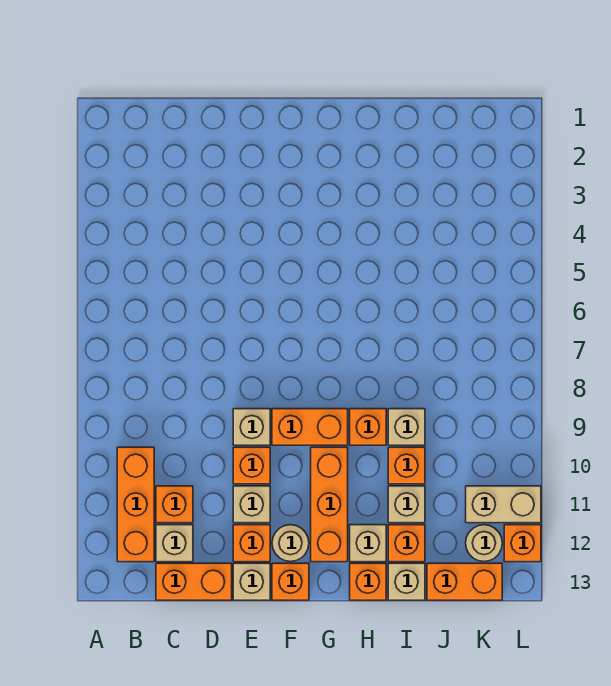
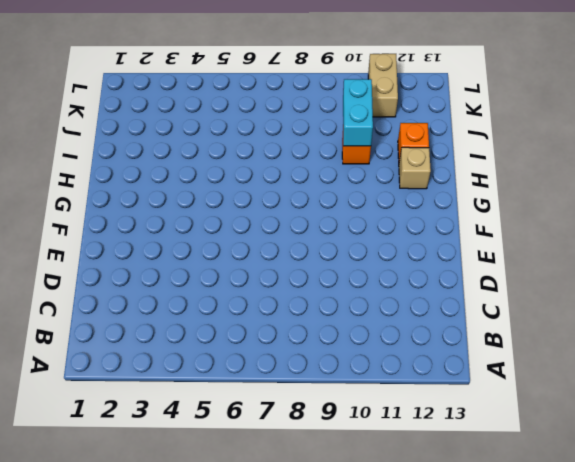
cyan 1x2 brick [343,79,373,146] -> none
none -> orange 1x3 brick [117,447,154,562]
none -> orange 1x1 brick [156,486,193,523]
none -> tan 1x1 brick [156,525,193,562]

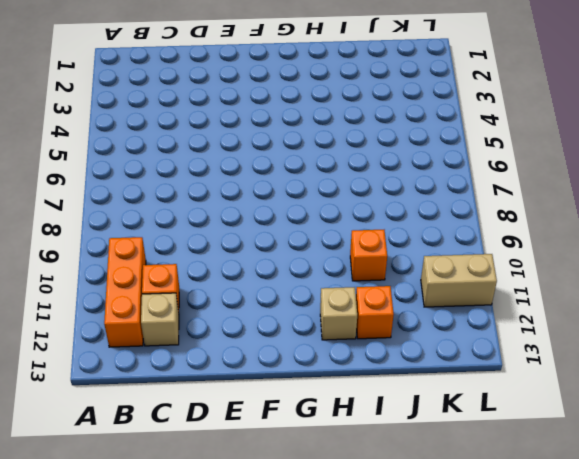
none -> orange 1x2 brick [156,563,232,600]
none -> tan 1x1 brick [233,409,270,445]
none -> orange 1x1 brick [233,447,270,484]

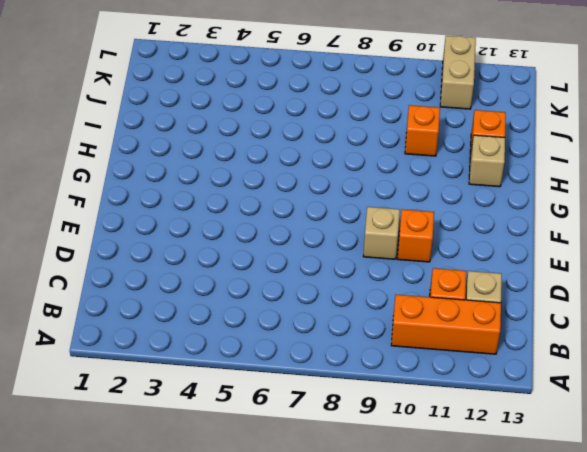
none -> orange 1x2 brick [156,563,232,600]
none -> tan 1x1 brick [233,486,270,523]
none -> orange 1x1 brick [233,525,270,562]

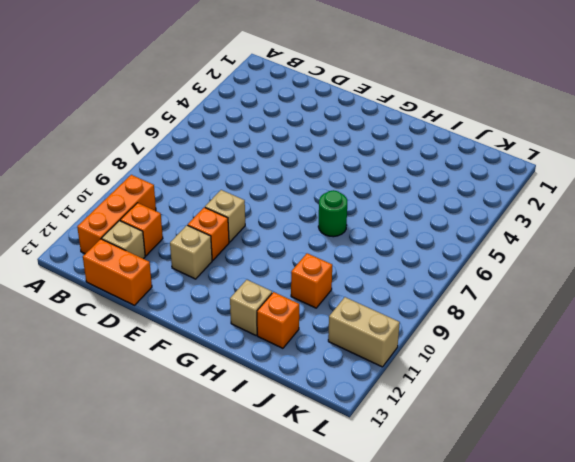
green 1x1 round brick [318,190,347,237] -> none
none -> orange 1x1 brick [233,525,270,562]
none -> tan 1x1 brick [233,563,270,600]
none -> orange 1x2 brick [272,409,348,445]

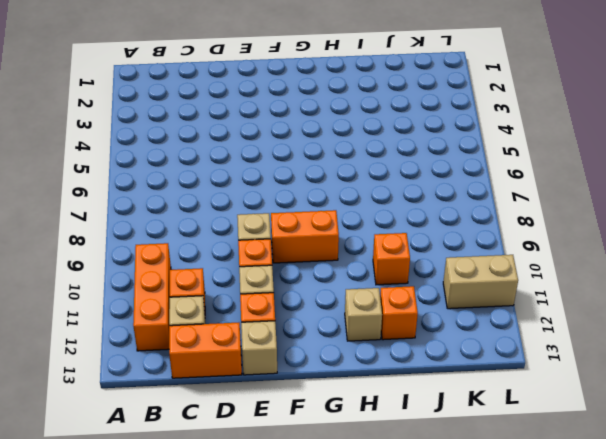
none -> tan 1x1 round brick [272,525,309,561]
none -> orange 1x1 brick [272,563,309,600]
none -> orange 1x3 brick [311,447,348,562]

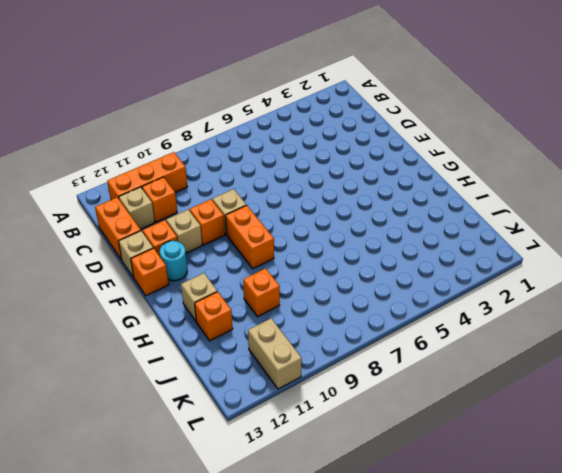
cyan 1x1 round brick [160,241,187,281] -> tan 1x1 round brick [272,525,309,561]
none -> orange 1x3 brick [311,447,348,562]
none -> orange 1x1 brick [350,409,386,445]
none -> orange 1x1 brick [350,563,386,600]

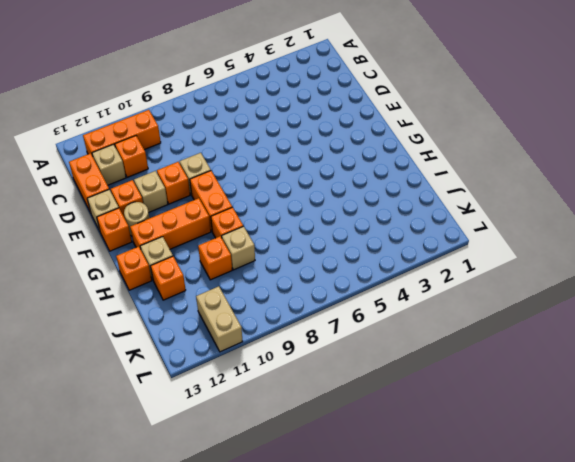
none -> tan 1x1 brick [388,486,425,523]
none -> tan 1x1 brick [388,563,425,600]
none -> orange 1x2 brick [427,563,502,600]

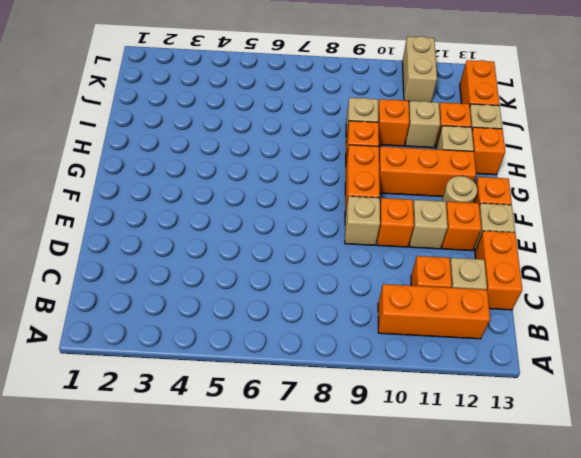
none -> tan 1x1 round brick [466,525,502,561]
none -> orange 1x1 brick [504,525,541,562]

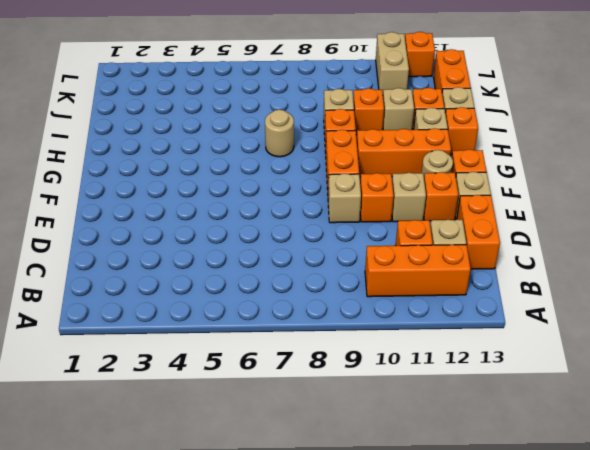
tan 1x1 round brick [265,110,294,157] -> tan 1x1 round brick moved to [466,525,502,561]

